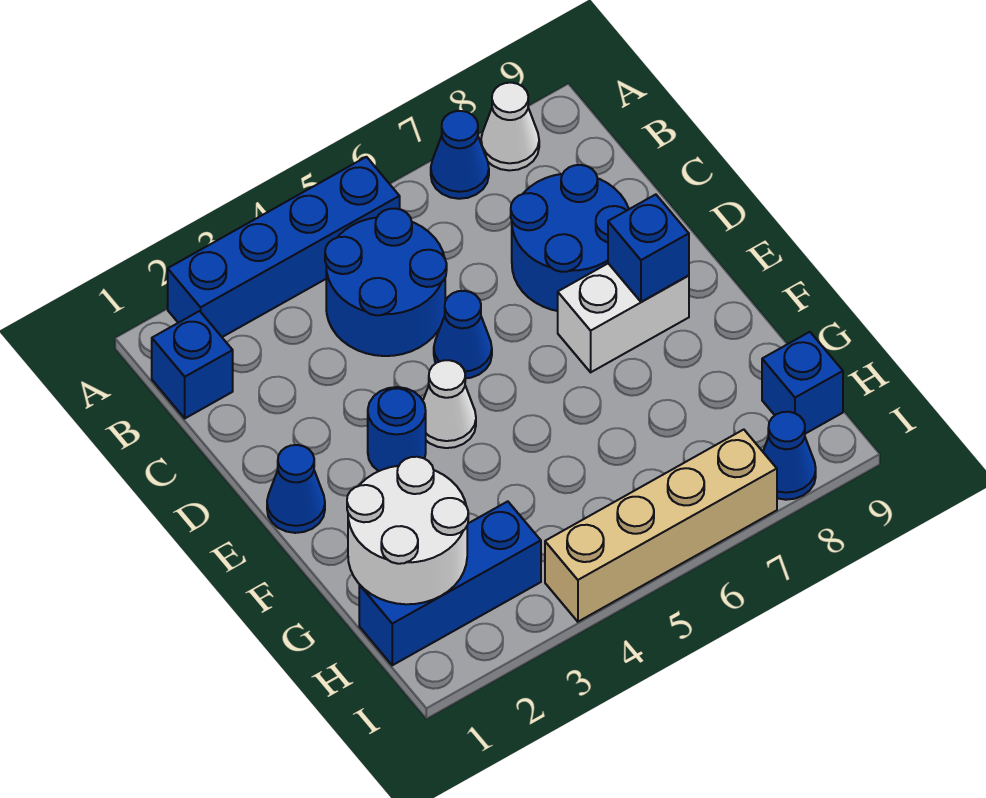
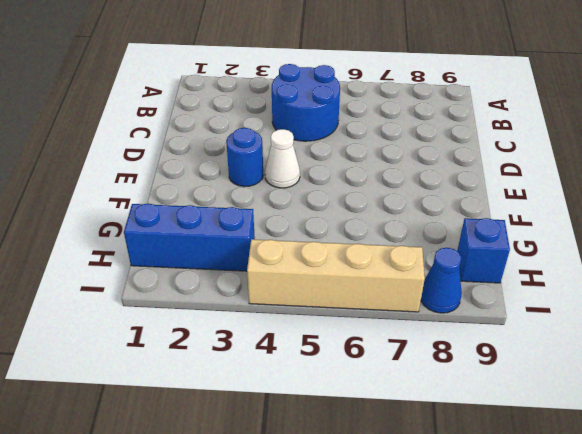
none -> blue 1x4 brick [168,157,400,337]
none -> blue 1x1 cone [431,111,489,199]
none -> white 1x1 cone [481,83,539,171]

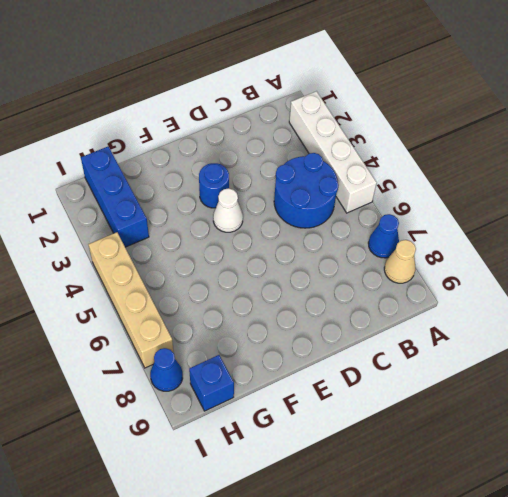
white 1x4 brick [289,91,377,213] -> blue 1x4 brick [168,157,400,337]
tan 1x1 cone [384,240,416,283] -> white 1x1 cone [481,83,539,171]
none -> blue 1x1 brick [152,311,233,418]
none -> blue 2x2 round brick [511,165,629,311]
none -> blue 1x1 cone [434,291,492,378]

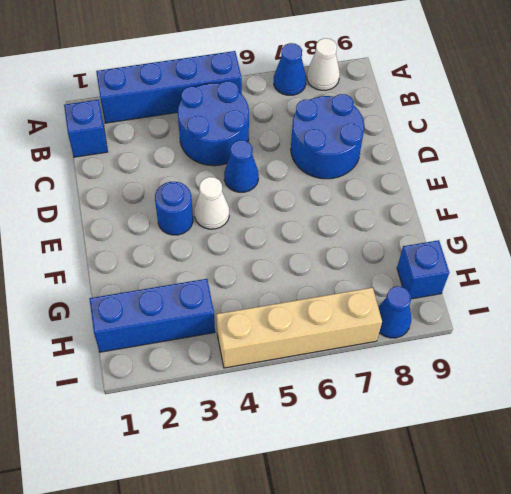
none -> blue 1x1 cone [267,445,325,533]
none -> white 1x2 brick [558,264,689,372]
none -> blue 1x1 brick [608,194,689,302]

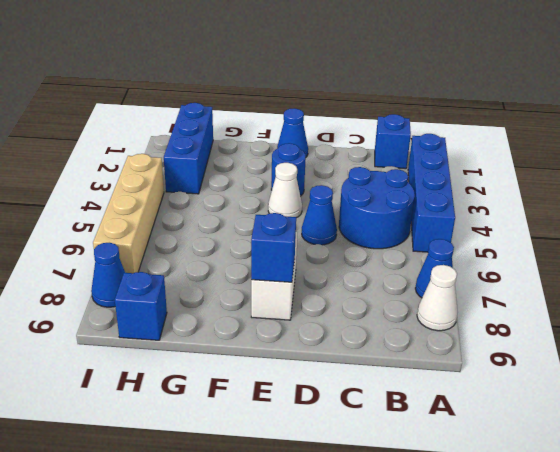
none -> blue 2x2 round brick [511,165,629,311]
none -> white 2x2 round brick [347,457,468,604]

